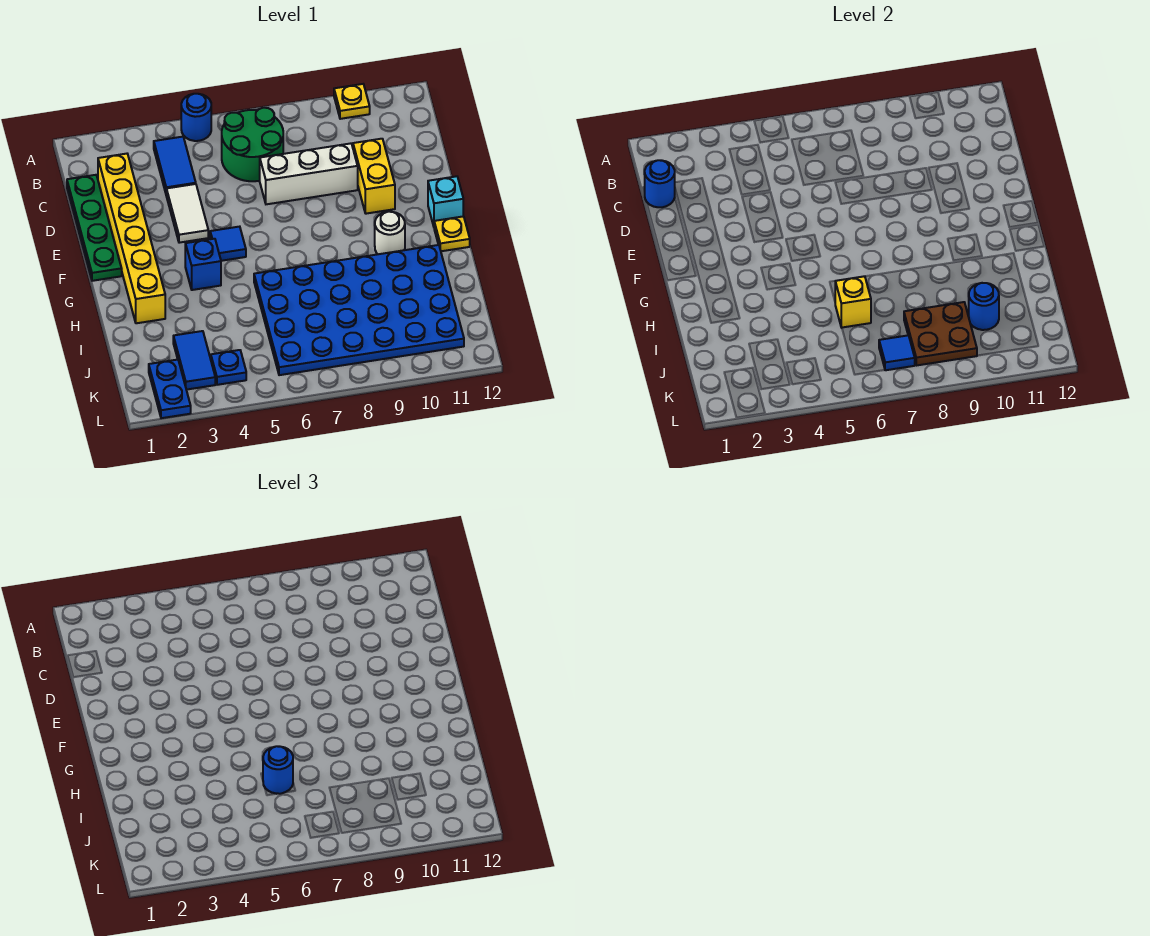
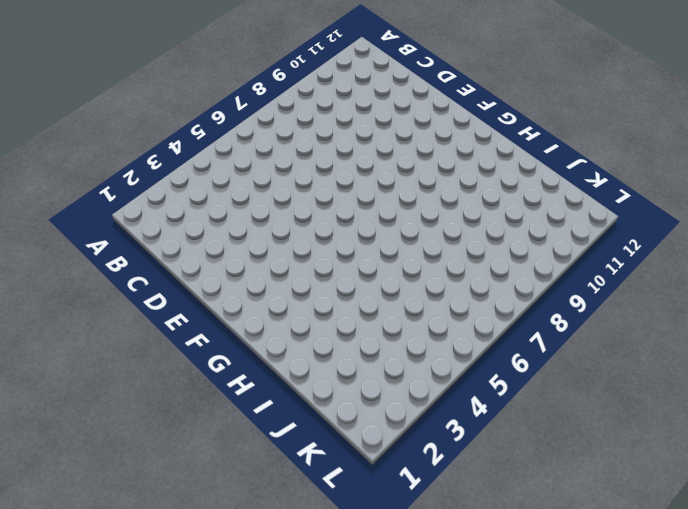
none -> blue 1x1 round brick [181,94,211,141]
none -> yellow 1x1 plate [334,84,370,119]
none -> blue 1x2 tile [154,137,196,193]

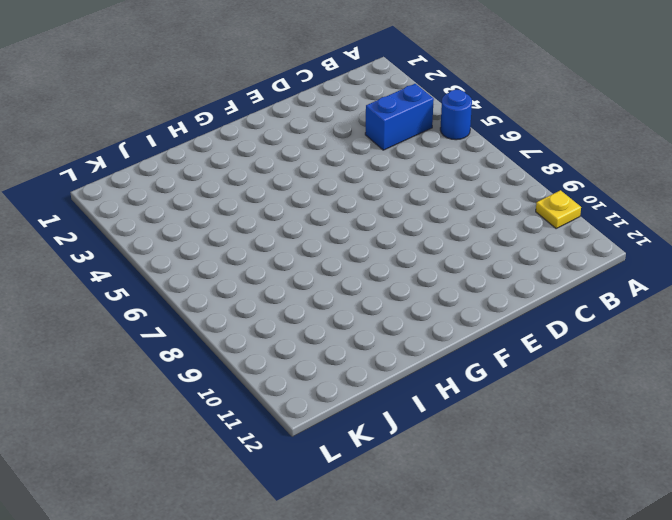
blue 1x2 brick [365,84,434,150] -> blue 1x2 tile [154,137,196,193]
none -> green 2x2 round brick [222,108,283,181]
none -> green 1x4 plate [67,175,122,281]
none -> yellow 1x6 brick [98,154,165,323]

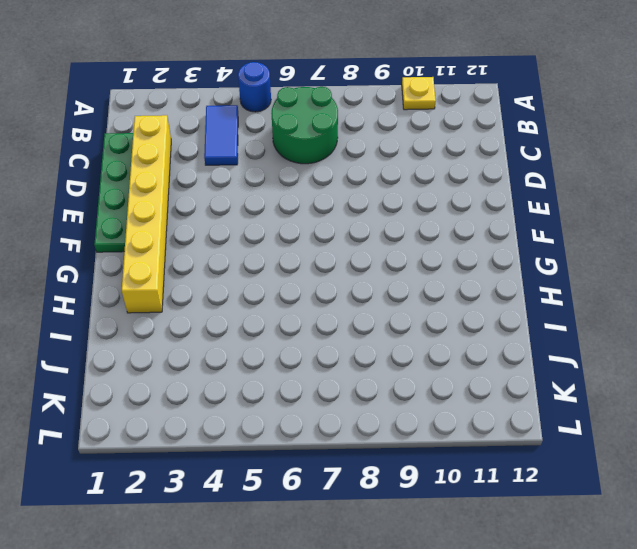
none -> white 1x2 tile [166,184,208,243]
none -> white 1x3 brick [260,143,358,204]
none -> yellow 1x2 brick [353,139,395,214]

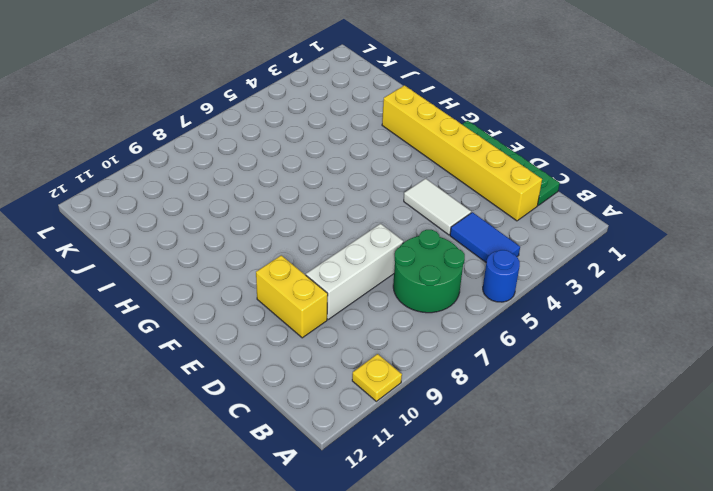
none -> blue 1x1 tile [210,227,246,261]
none -> cyan 1x1 brick [428,176,463,226]
none -> blue 1x1 brick [185,239,221,290]

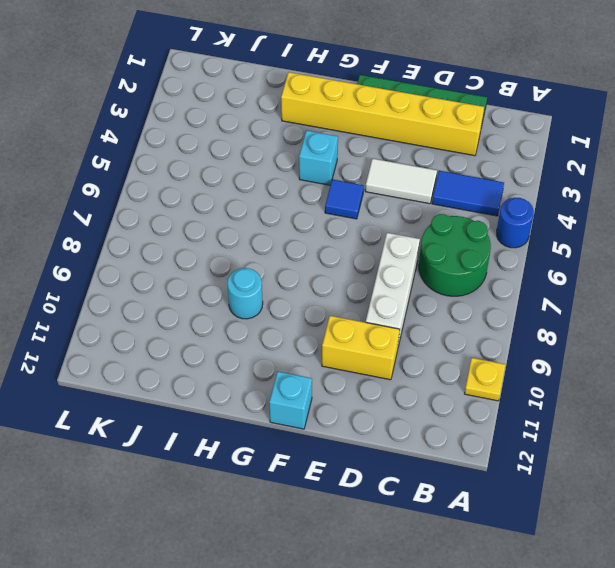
cyan 1x1 brick [299,130,338,185] -> blue 1x1 brick [185,239,221,290]
cyan 1x1 round brick [227,268,263,319] -> blue 4x6 plate [254,245,464,375]
none -> white 1x1 round brick [375,212,405,254]
none -> yellow 1x1 plate [434,216,470,251]
none -> blue 1x2 tile [173,331,215,390]

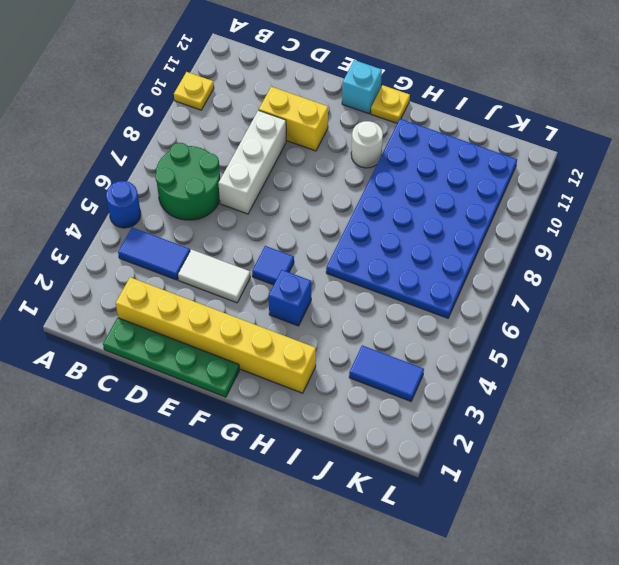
none -> blue 1x2 plate [149,360,191,418]
none -> blue 1x1 plate [211,350,246,385]
none -> blue 1x1 round brick [645,160,675,207]

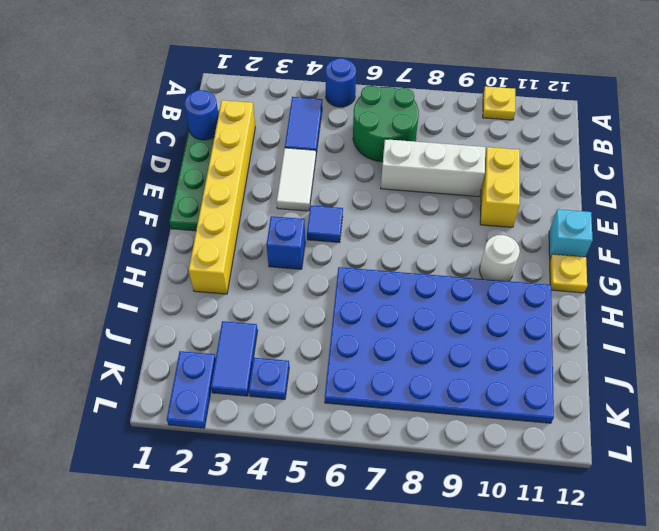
none -> yellow 1x1 brick [835,276,871,328]
none -> brown 2x2 plate [904,302,977,366]
none -> blue 1x1 round brick [969,283,999,330]

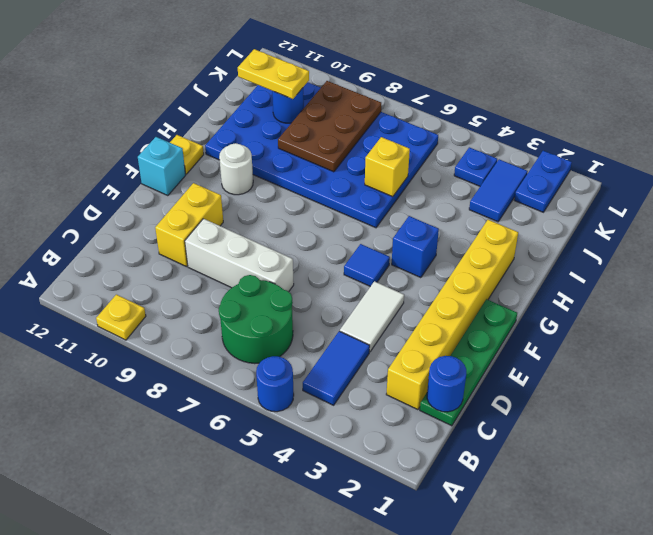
brown 2x3 plate [278,81,381,172] -> brown 2x2 plate [904,302,977,366]
yellow 1x2 plate [238,49,309,99] -> none
none -> blue 1x1 tile [879,335,915,370]
none -> blue 1x1 round brick [263,746,293,794]

